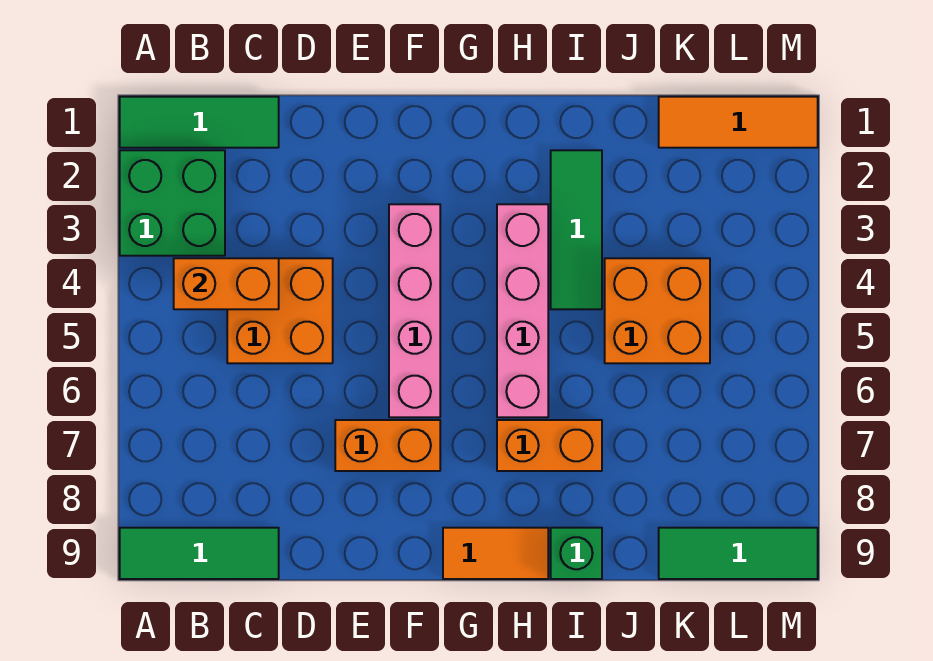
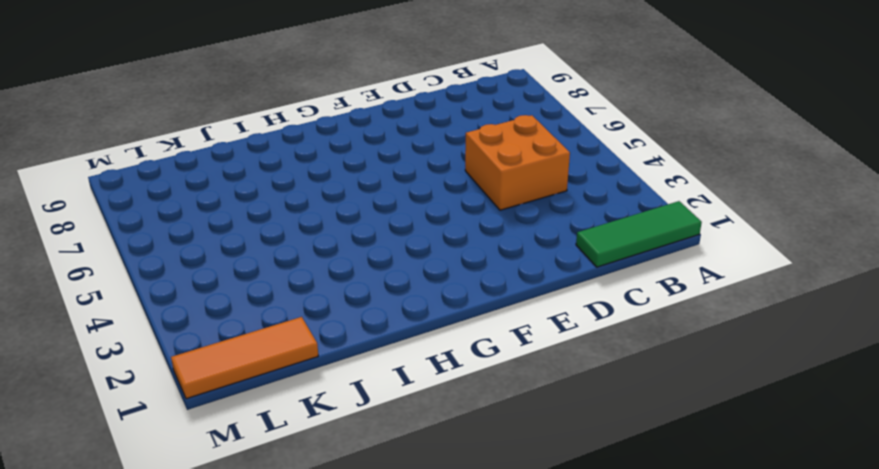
none -> green 2x2 brick [120,150,225,256]
none -> green 1x3 tile [120,528,279,579]
none -> orange 1x2 brick [335,420,440,471]

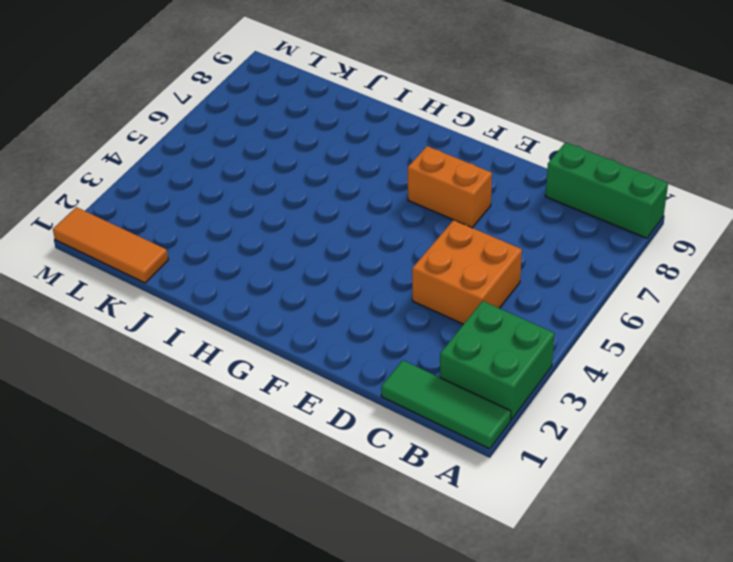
green 1x3 brick [545,142,668,238] -> green 1x3 tile [120,528,279,579]
none -> pink 1x4 brick [389,204,440,417]
none -> orange 1x2 tile [443,528,548,579]
none -> pink 1x4 brick [497,204,548,417]

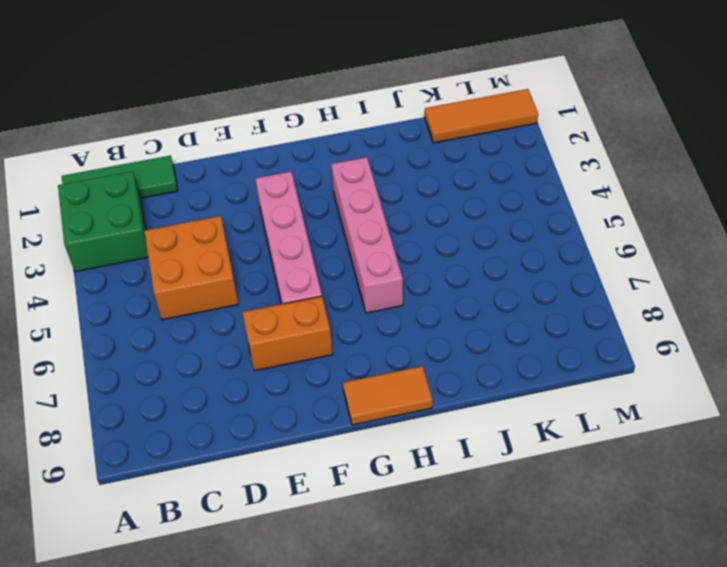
none -> green 1x3 tile [120,528,279,579]
none -> orange 1x2 brick [497,420,602,471]
none -> green 1x3 tile [551,150,602,309]

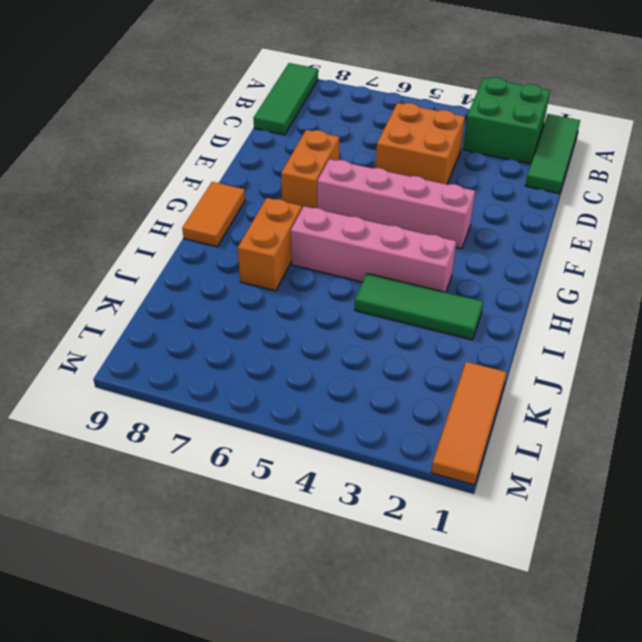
none -> green 1x1 brick [551,528,602,579]
none -> orange 2x2 brick [605,258,710,363]
none -> green 1x3 tile [659,528,818,579]

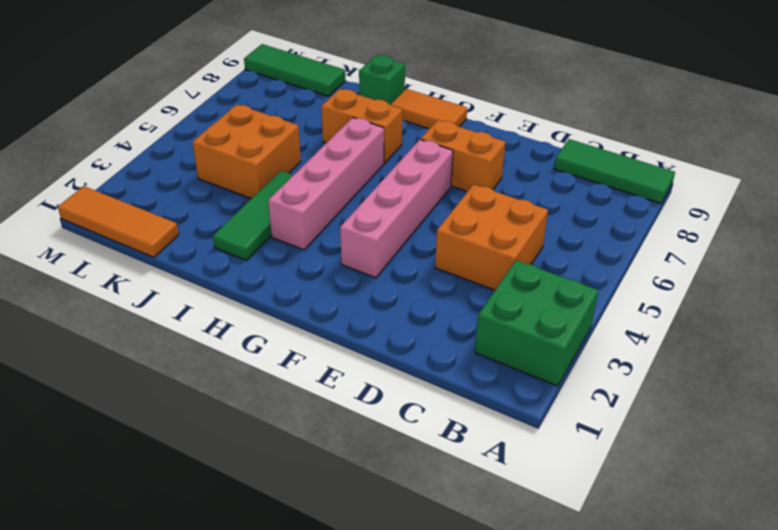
none -> green 1x3 tile [120,97,279,148]
none -> orange 1x2 brick [174,258,279,309]

